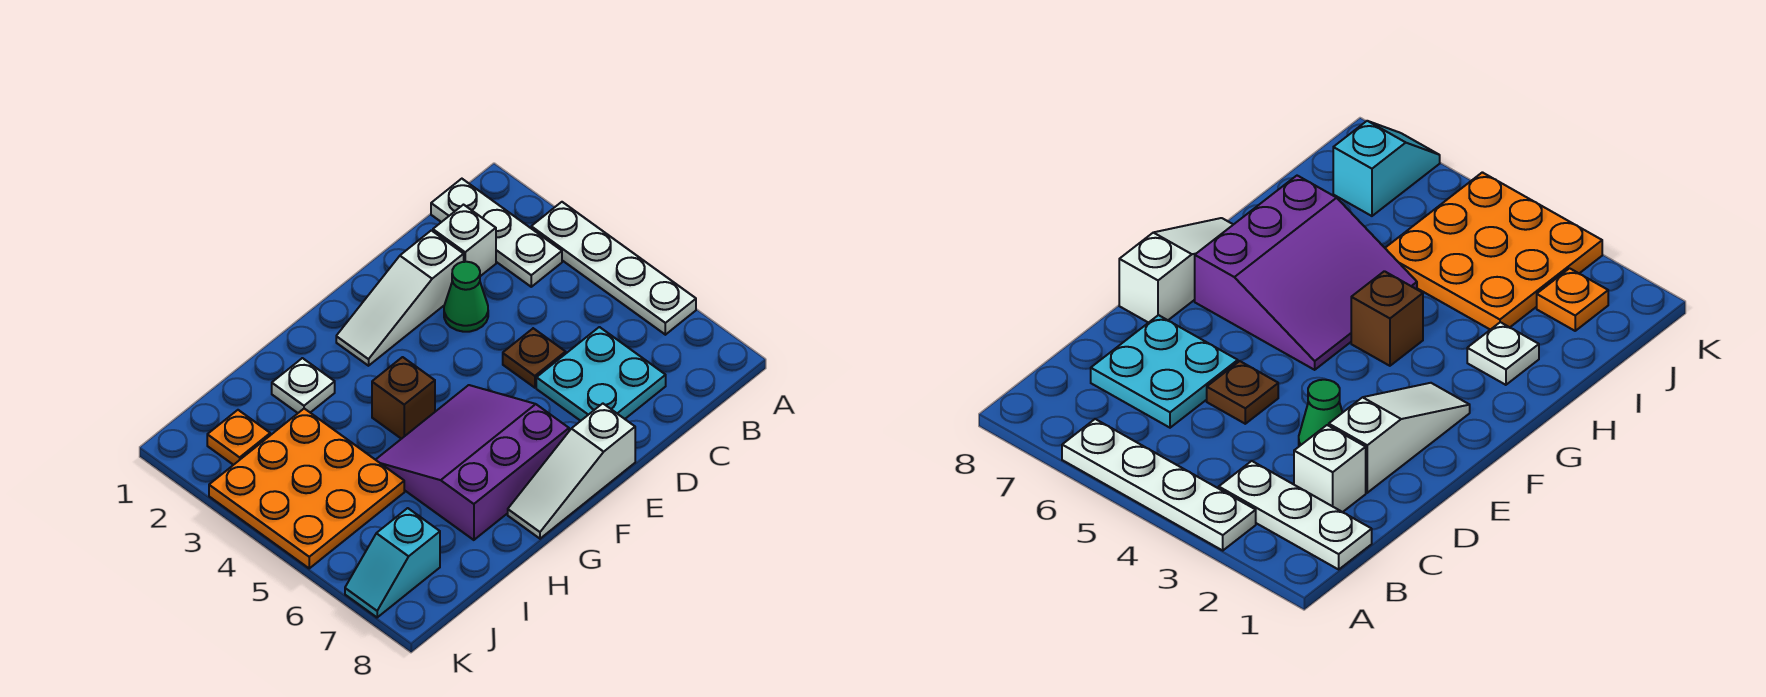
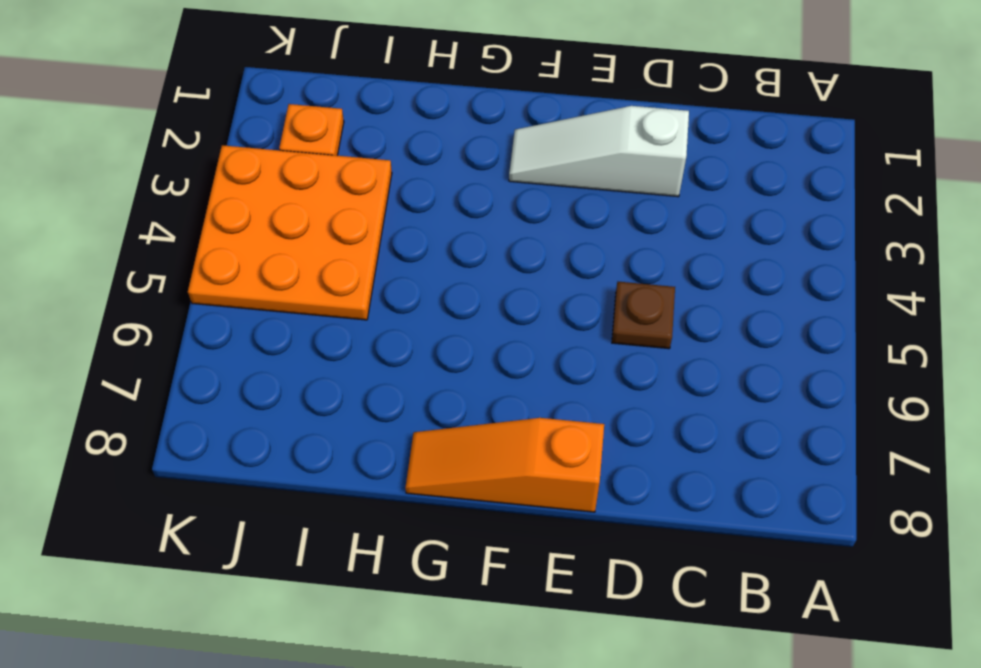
orange 1x3 slope [405,418,604,512] -> white 1x3 slope [508,404,635,539]
none -> white 1x4 plate [531,202,696,335]
none -> white 1x3 plate [431,179,562,287]
none -> white 1x1 brick [433,205,496,276]

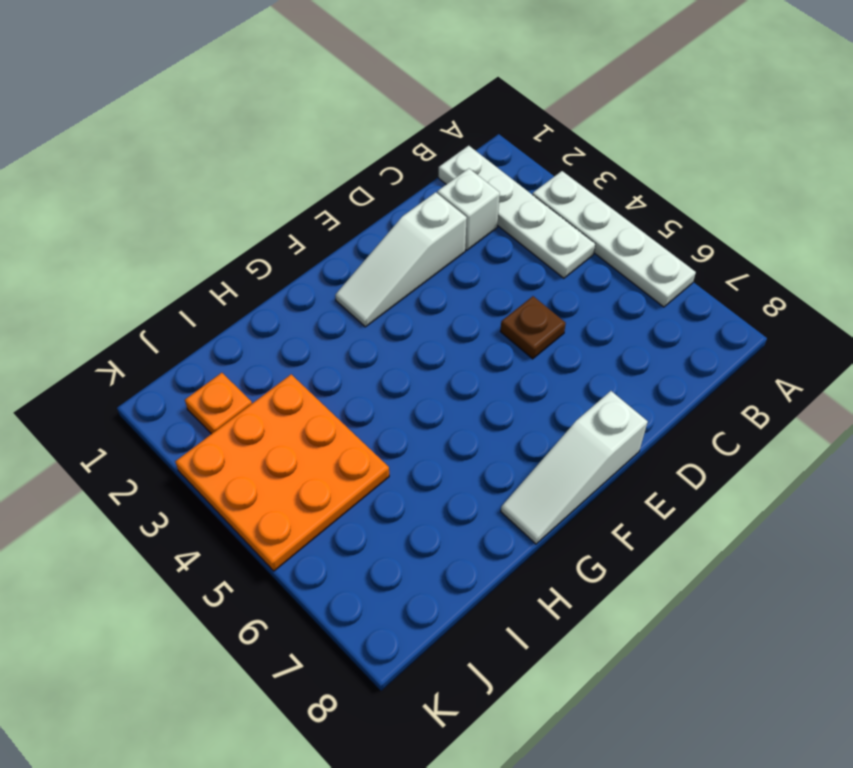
white 1x4 plate [439,146,595,278] -> white 1x3 plate [431,179,562,287]
none -> cyan 2x2 plate [536,327,666,421]
none -> green 1x1 cone [444,262,488,332]
none -> purple 3x3 slope [376,385,569,540]

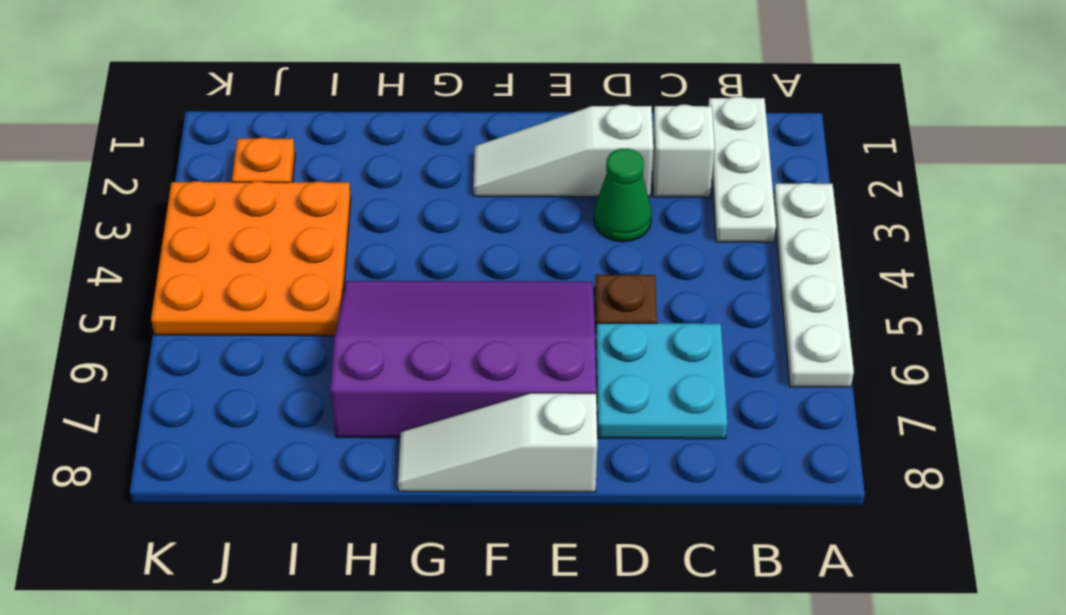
purple 3x4 slope [330,281,596,438] -> purple 3x3 slope [376,385,569,540]
none -> brown 1x1 brick [372,357,435,439]
none -> white 1x1 plate [272,358,335,413]
none -> cyan 1x2 slope [345,508,440,617]

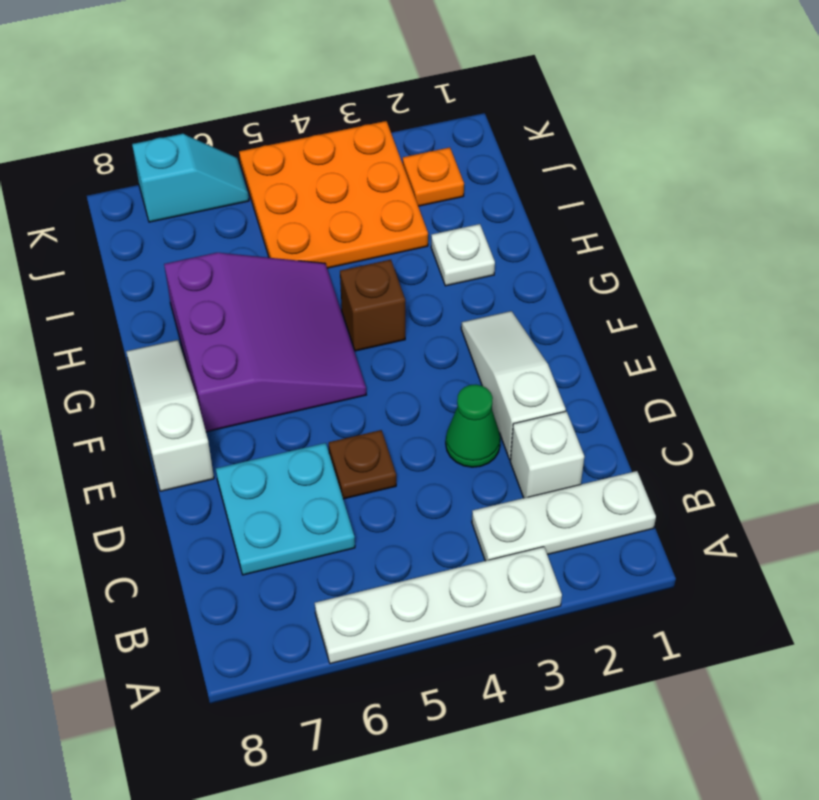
cyan 1x2 slope [132,134,249,222] -> cyan 1x2 slope turned to [345,508,440,617]

